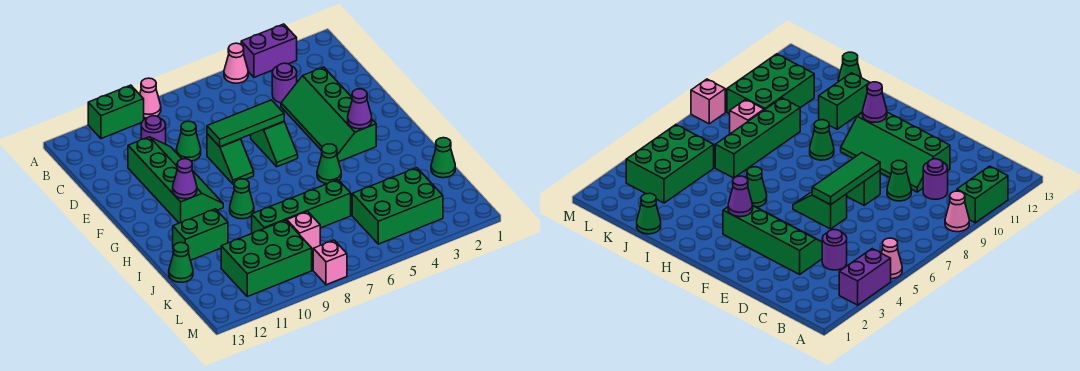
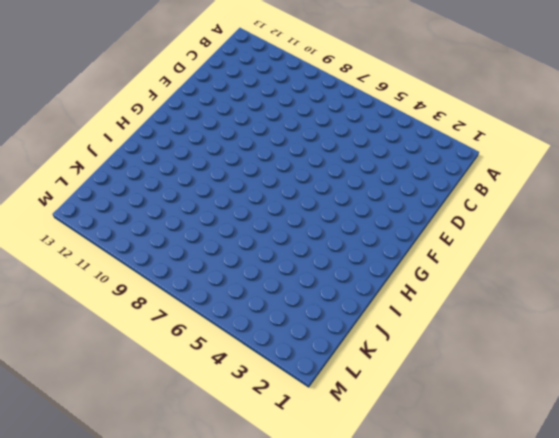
none -> purple 1x2 brick [241,24,297,77]
none -> pink 1x1 cone [224,43,248,83]
none -> pink 1x1 cone [140,78,161,118]

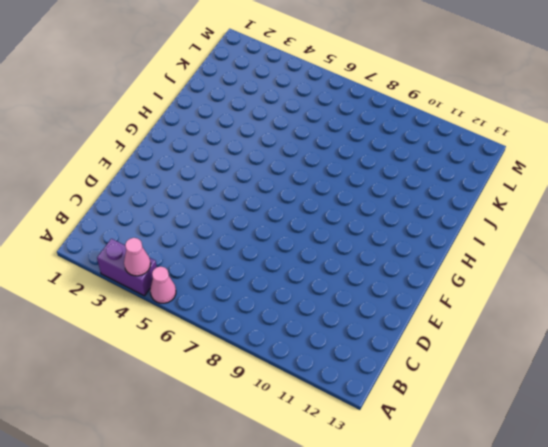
pink 1x1 cone [124,238,151,276] -> pink 1x1 cone moved to [140,78,161,118]
none -> green 1x2 brick [88,85,144,139]
none -> purple 1x1 round brick [272,63,297,103]
none -> purple 1x1 round brick [141,116,166,144]

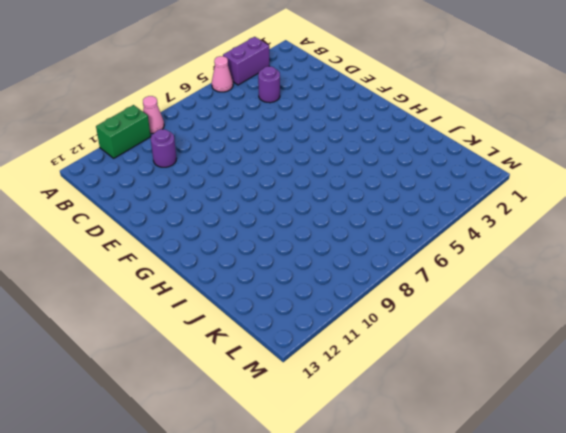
none -> green 2x4 slope [281,67,376,161]
none -> green 1x1 cone [176,121,201,161]
none -> green 2x4 slope [128,137,223,223]

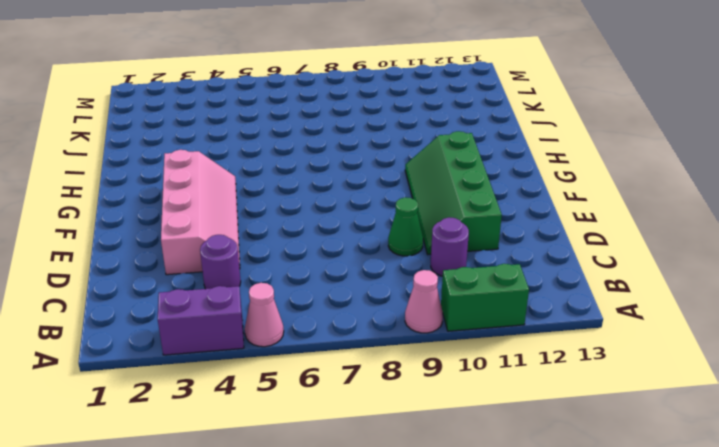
pink 2x4 slope [161,150,240,275] -> green 2x4 slope [281,67,376,161]
none -> green 1x2 slope [251,121,298,167]
none -> green 1x2 slope [207,134,254,184]
none -> green 1x1 cone [317,144,341,184]

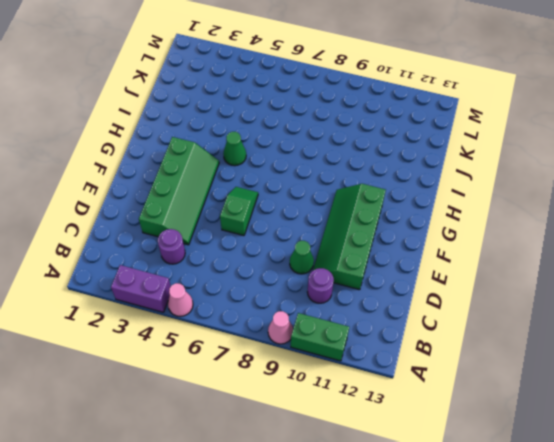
none -> green 1x2 slope [207,134,254,184]
none -> green 1x1 cone [230,179,254,219]
none -> green 1x2 brick [173,209,228,260]

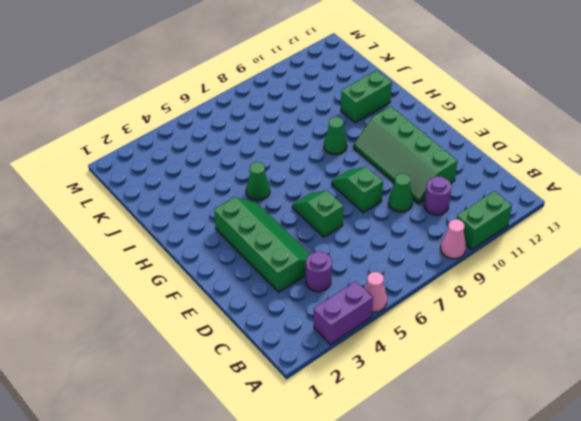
none -> green 1x1 cone [431,138,455,178]
none -> green 1x4 brick [252,180,351,233]
none -> green 1x1 cone [169,243,193,282]

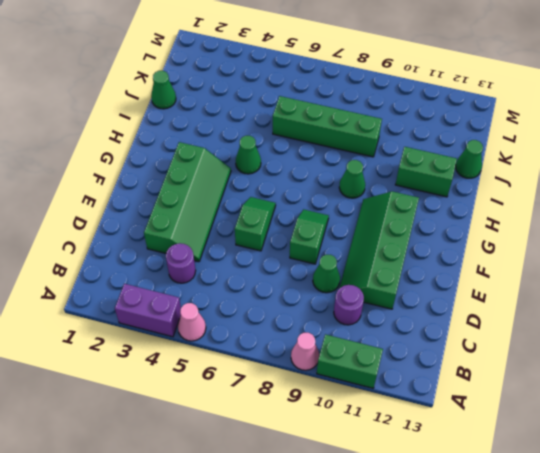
none -> green 2x3 brick [352,168,443,244]
none -> pink 1x1 brick [287,211,320,251]
none -> green 2x3 brick [221,220,312,296]

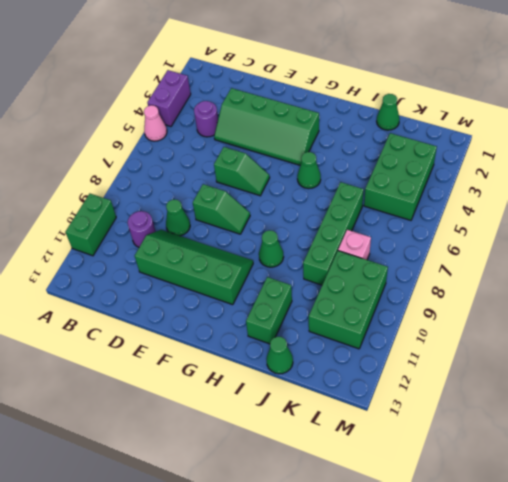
none -> pink 1x1 cone [140,78,161,118]
none -> pink 1x1 brick [313,240,347,285]
none -> green 1x3 tile [207,100,284,147]

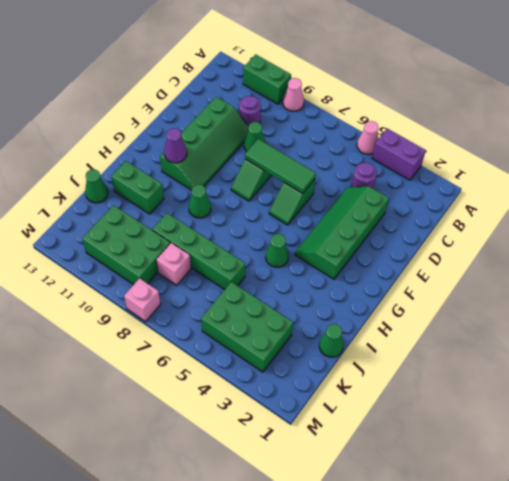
none -> purple 1x1 cone [348,89,372,129]

